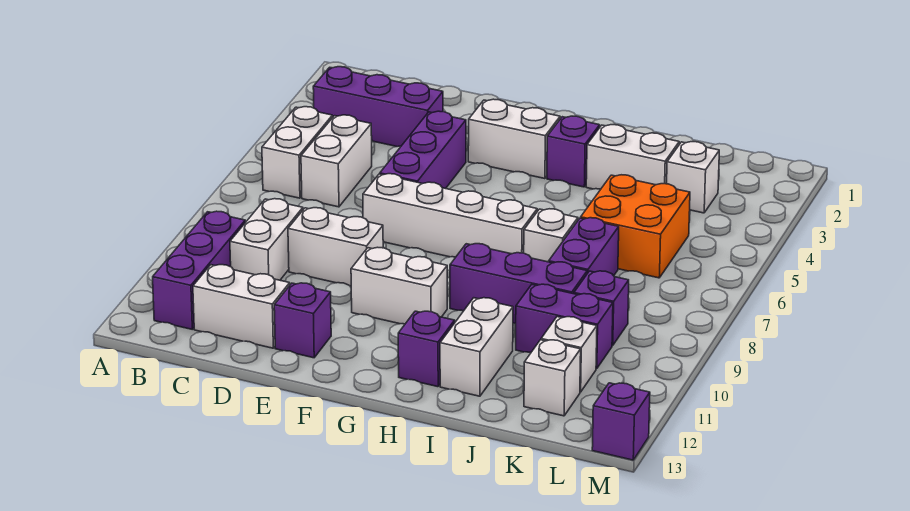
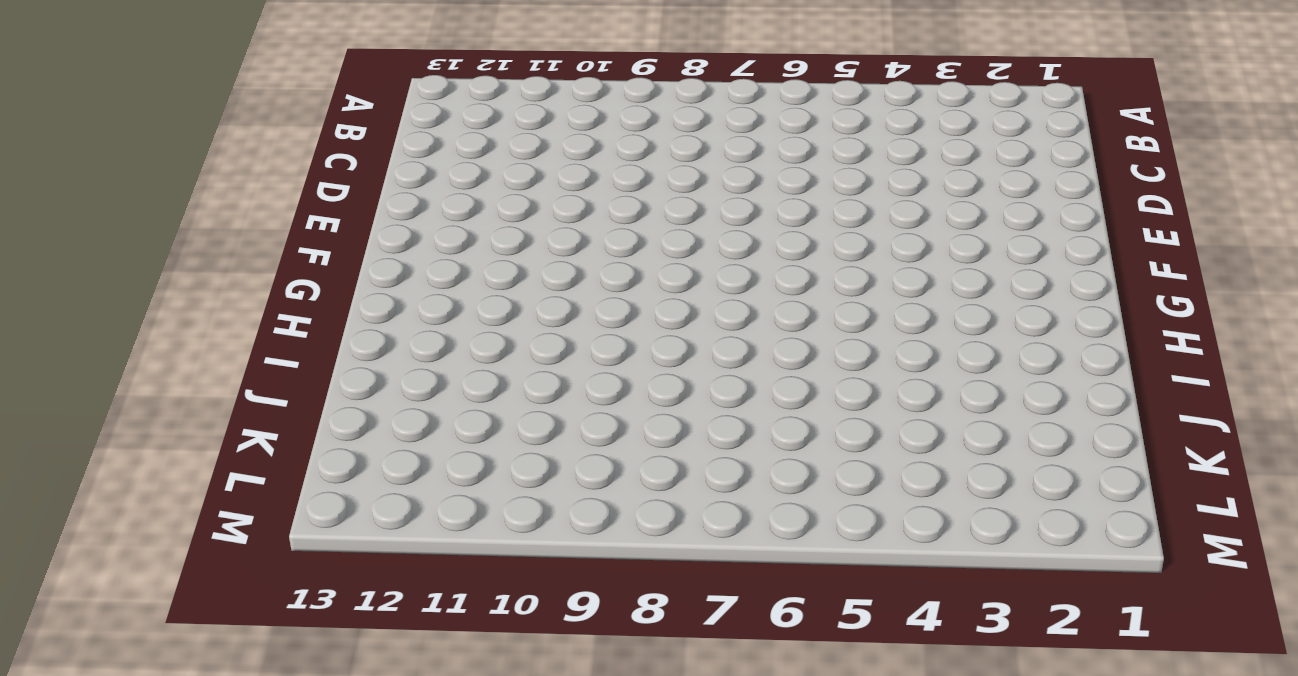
none -> purple 1x3 brick [313,67,443,147]
none -> white 1x2 brick [262,107,333,198]
none -> purple 1x3 brick [153,211,245,329]

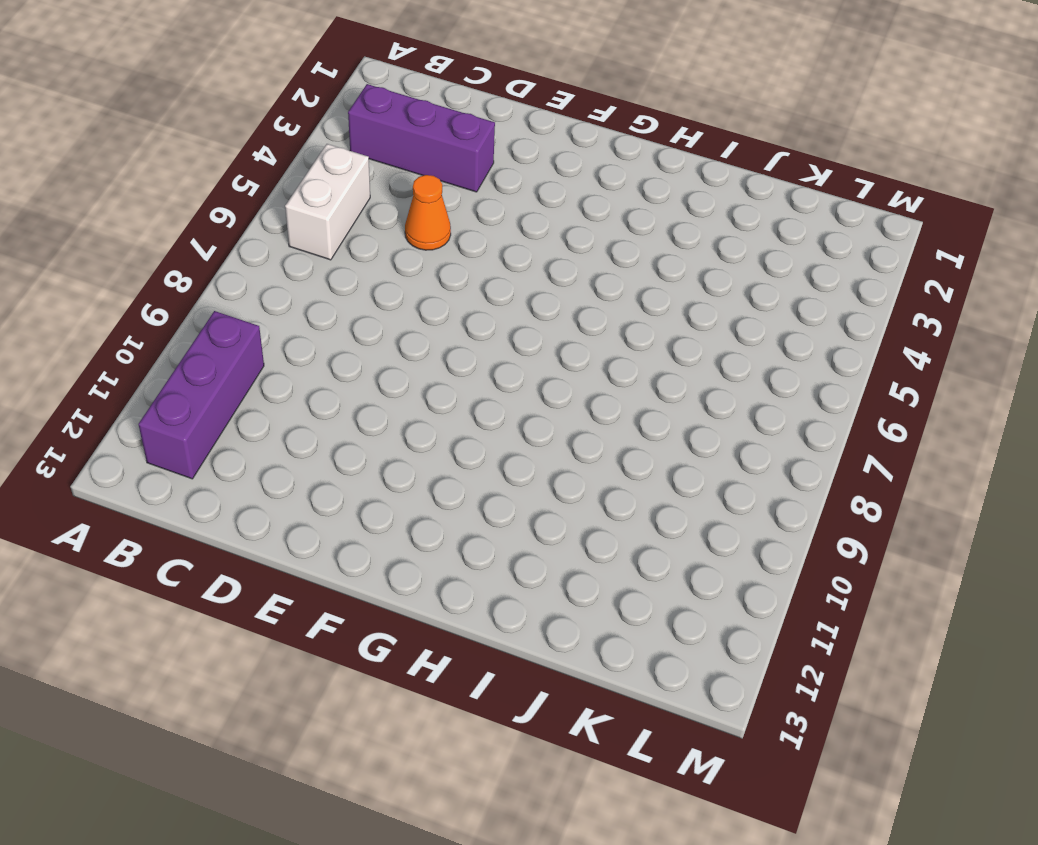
orange 1x1 cone [405,175,451,250] -> none
none -> white 1x2 brick [301,115,372,207]
none -> white 1x2 brick [230,199,303,280]
none -> white 1x2 brick [193,265,290,348]

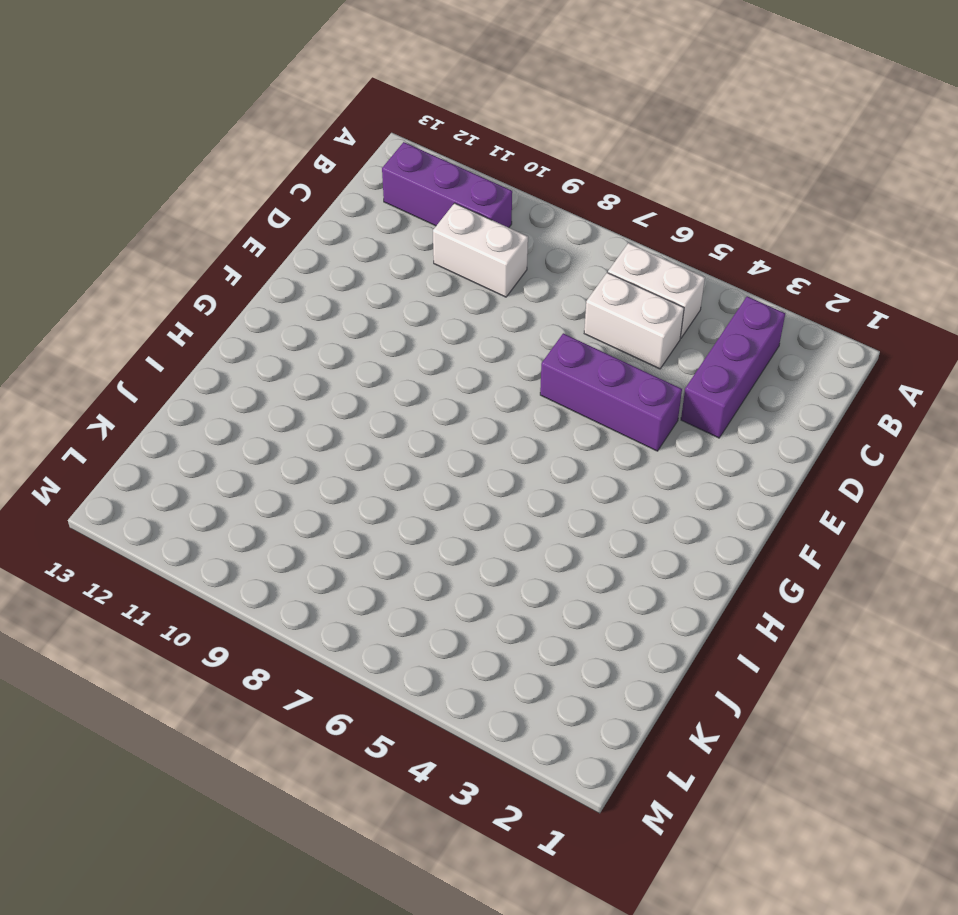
none -> white 1x2 brick [193,265,290,348]
none -> white 1x2 brick [288,208,383,286]
none -> white 1x4 brick [363,174,537,257]

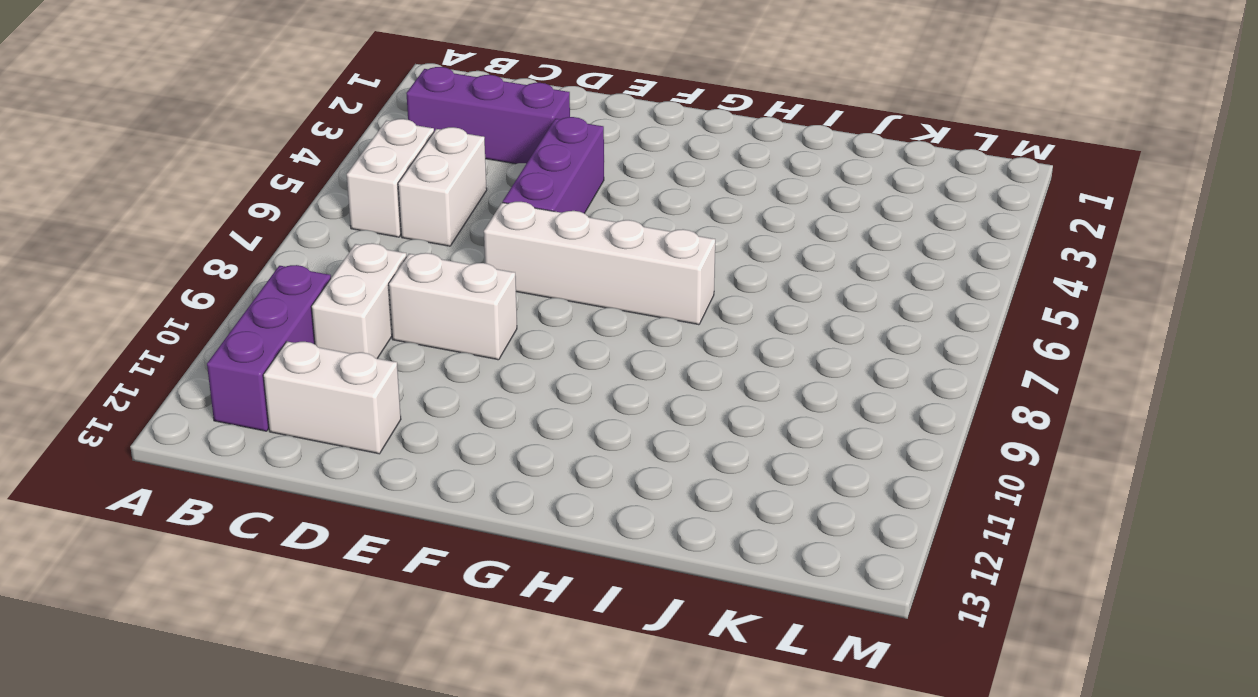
none -> purple 1x1 brick [274,283,331,358]
none -> white 1x2 brick [468,99,560,179]
none -> white 1x2 brick [351,247,447,324]

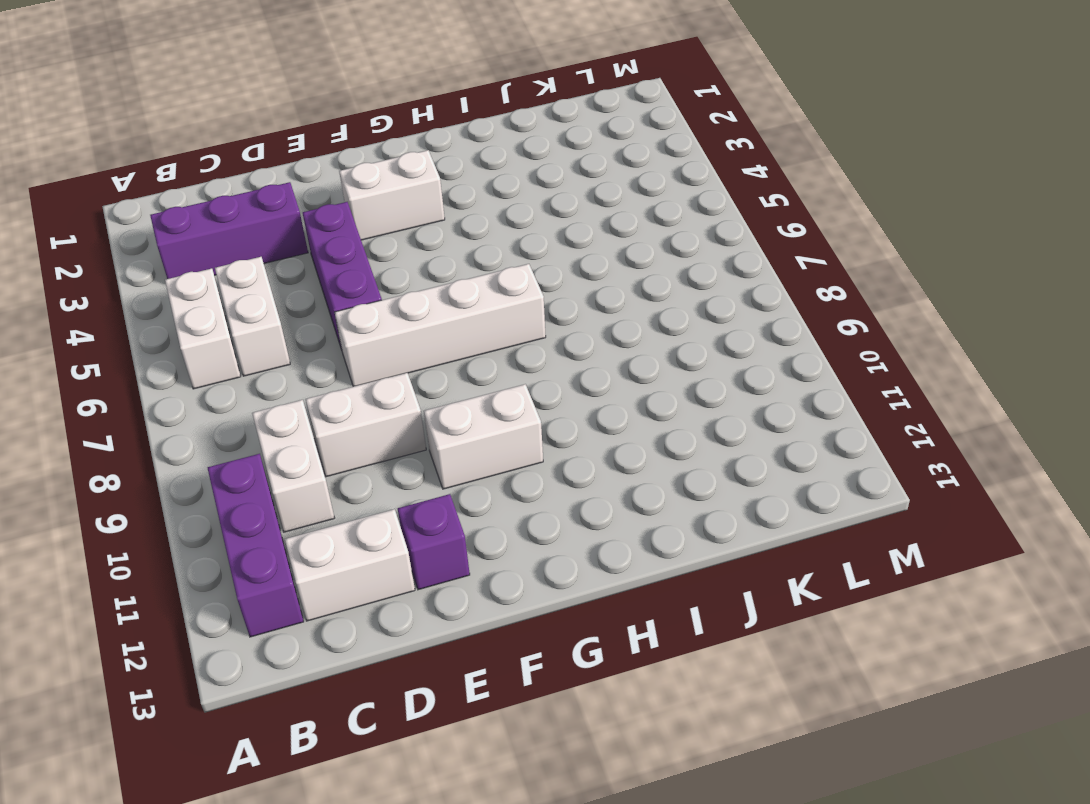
none -> purple 1x1 brick [547,116,600,187]
none -> purple 1x3 brick [450,244,587,324]
none -> purple 1x1 brick [398,311,455,387]

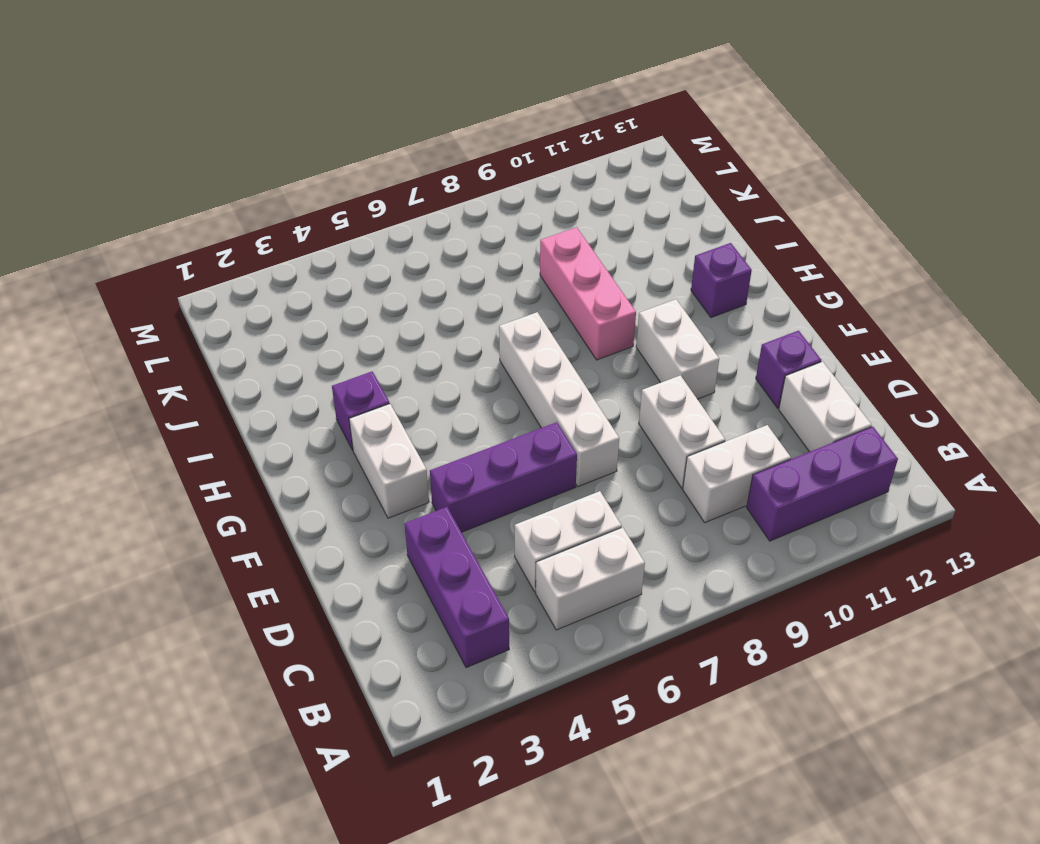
pink 1x3 brick [540,227,636,360] -> purple 1x3 brick [450,244,587,324]
none -> white 1x2 brick [586,125,679,189]
none -> white 1x1 brick [524,209,578,262]
none -> white 1x2 brick [440,298,513,396]

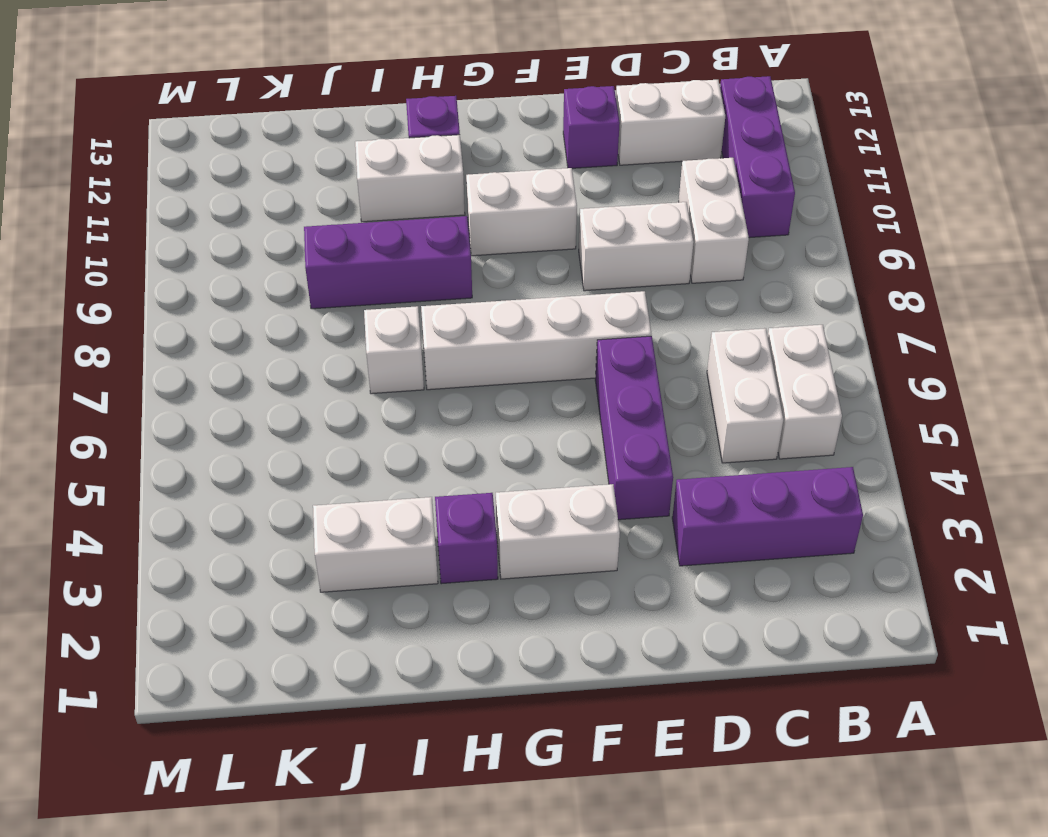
white 1x2 brick [355,135,465,222] -> white 1x2 brick turned to [440,298,513,396]
none -> orange 2x2 brick [581,175,690,278]
none -> purple 1x2 brick [549,218,619,276]
none -> purple 1x2 brick [516,284,613,369]

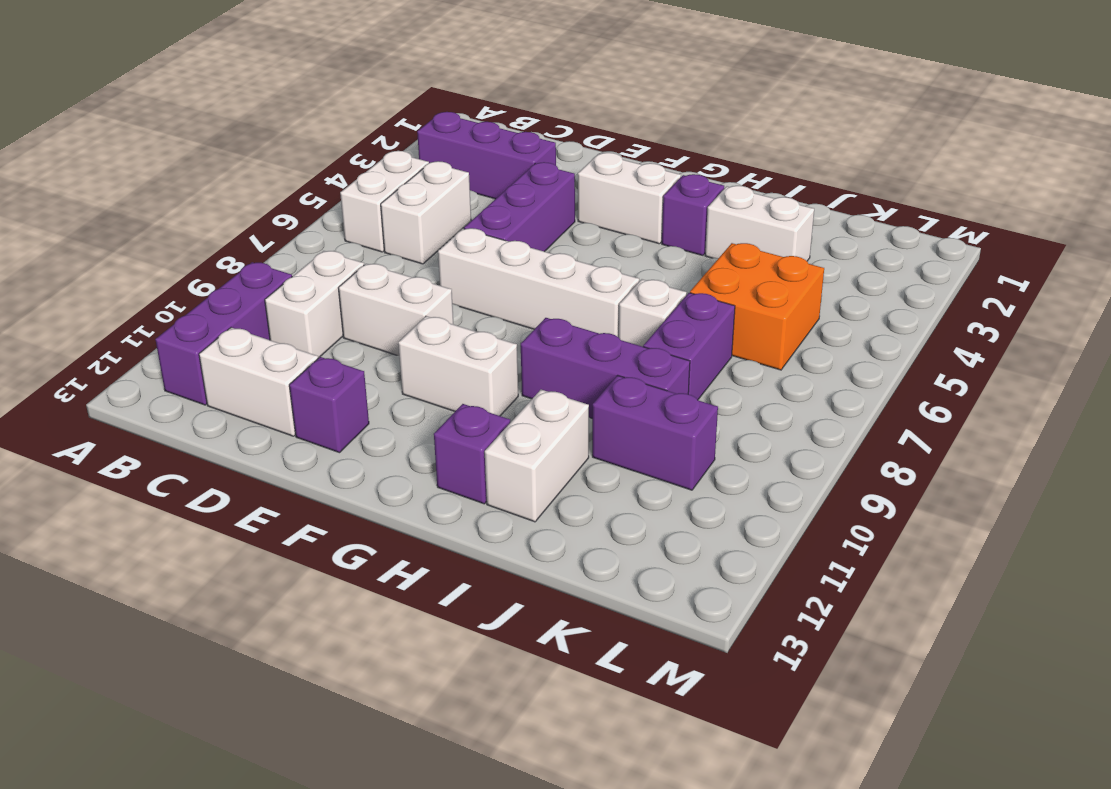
none -> white 1x1 brick [667,142,719,213]
none -> purple 1x1 brick [574,271,629,346]
none -> white 1x1 brick [541,317,597,392]

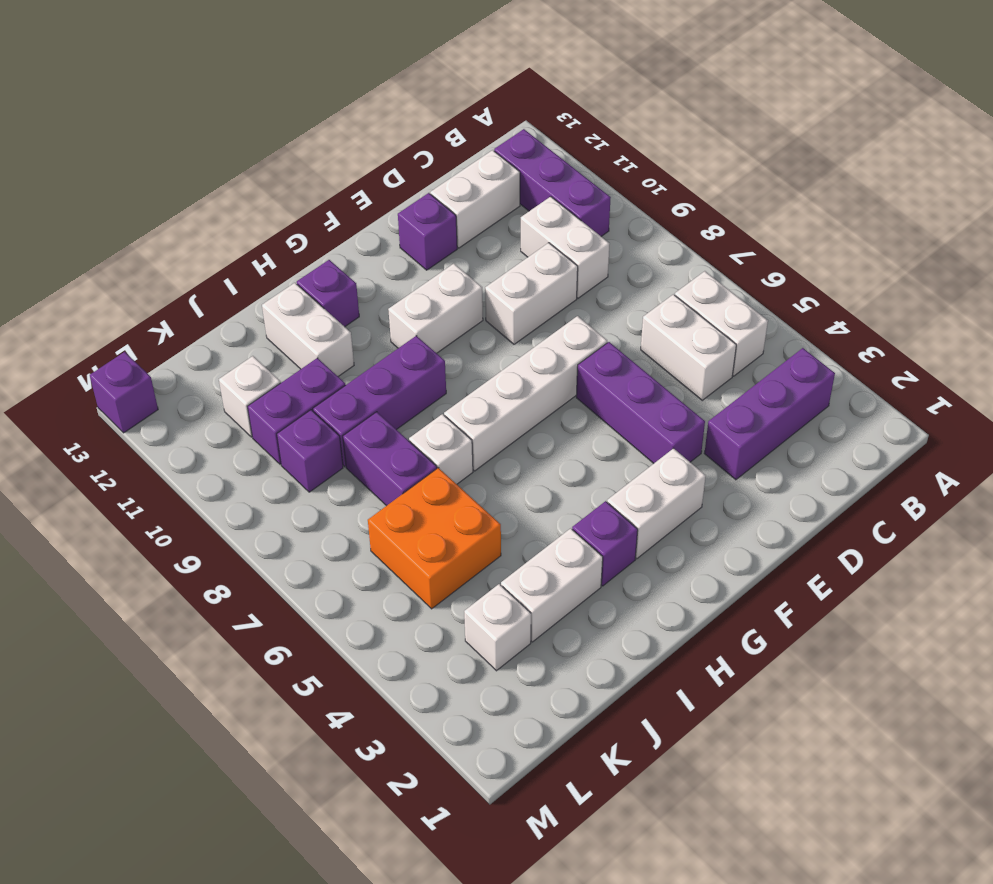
none -> white 1x1 brick [524,340,581,416]

